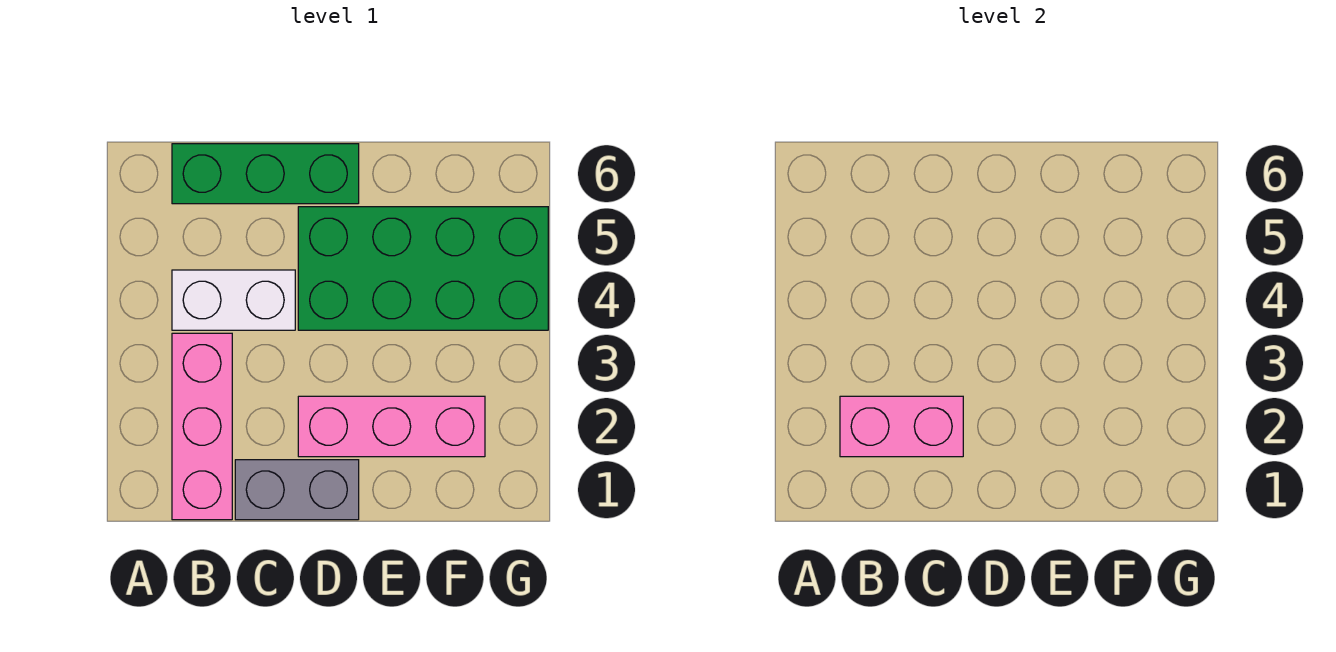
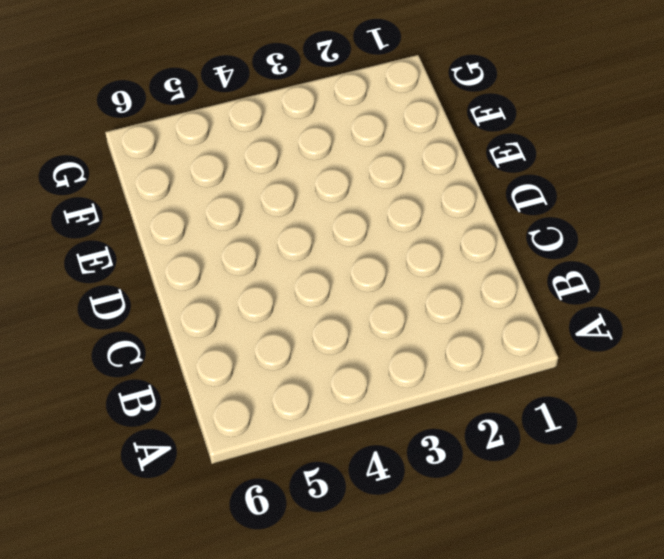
none -> pink 1x3 brick [172,333,232,520]
none -> white 1x2 brick [172,270,295,330]

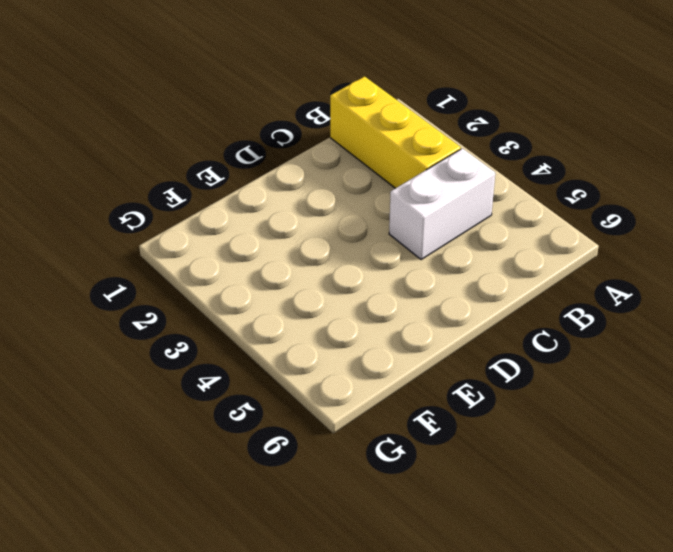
yellow 1x3 brick [330,76,461,188] -> pink 1x3 brick [172,333,232,520]
none -> green 1x3 brick [172,144,359,204]
none -> grey 1x2 brick [235,460,359,520]

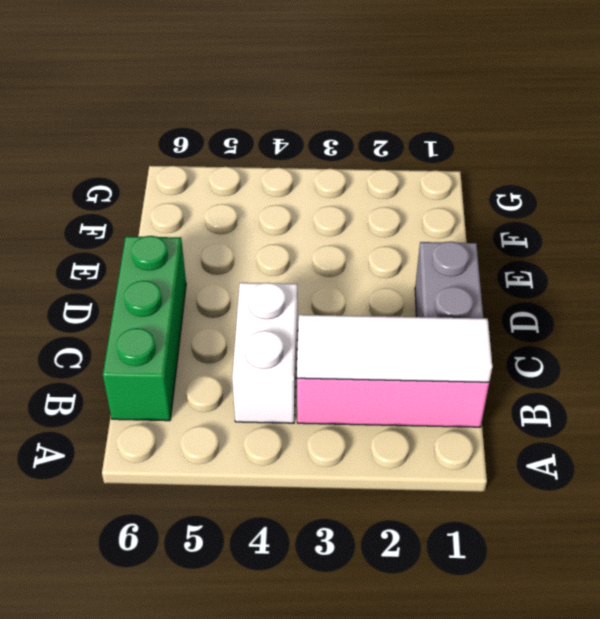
white 1x3 tile [297,315,493,382] -> pink 1x2 brick [840,396,963,457]
none -> pink 1x3 brick [298,396,485,457]
none -> green 2x4 brick [298,207,548,330]

